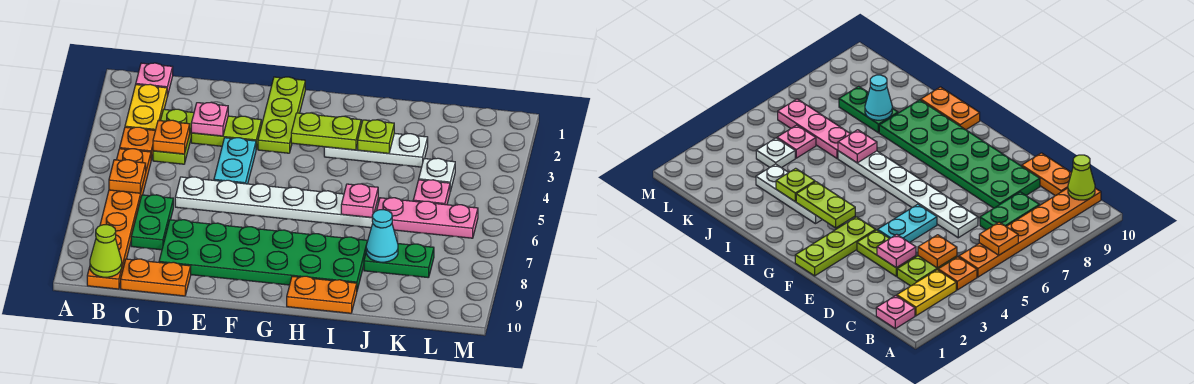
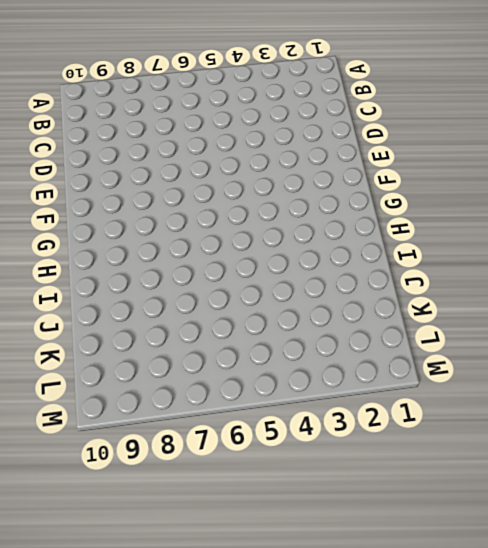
none -> pink 1x1 plate [136,63,173,96]
none -> yellow 1x2 plate [125,84,167,130]
none -> orange 1x1 plate [120,127,155,160]

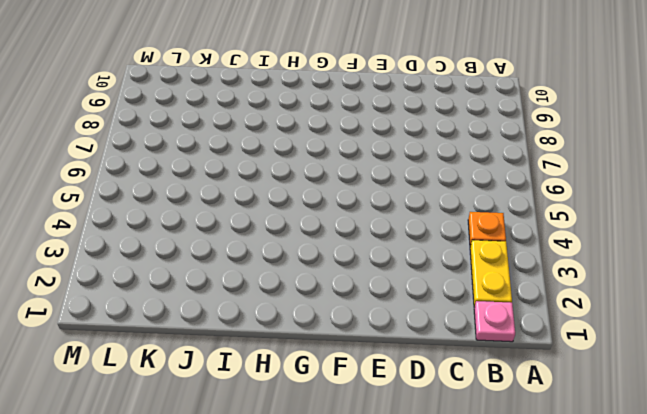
none -> orange 1x6 plate [87,149,151,289]
none -> lime 1x2 plate [153,109,194,164]
none -> green 1x2 plate [131,195,173,250]

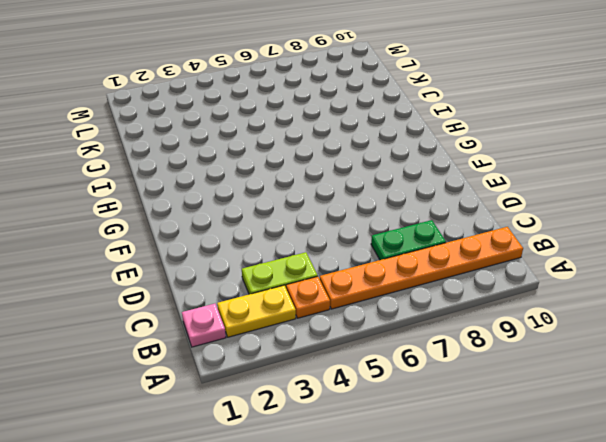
none -> orange 1x2 plate [121,259,191,296]
none -> lime 1x2 plate [191,116,261,149]
none -> white 1x6 plate [175,177,378,228]

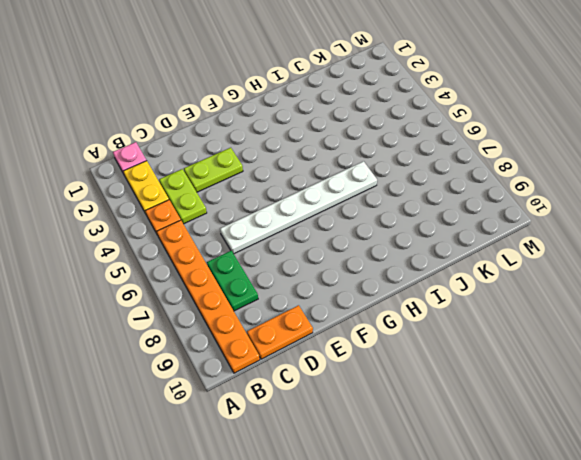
none -> green 2x6 plate [159,220,367,290]
none -> cyan 1x2 plate [214,138,256,184]
none -> lime 1x3 plate [258,77,305,153]

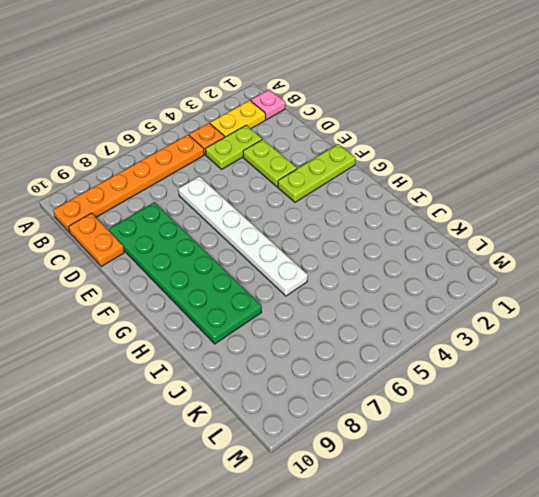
none -> green 1x2 plate [131,195,173,250]
none -> cyan 1x2 plate [214,138,256,184]
none -> white 1x3 plate [324,133,428,167]

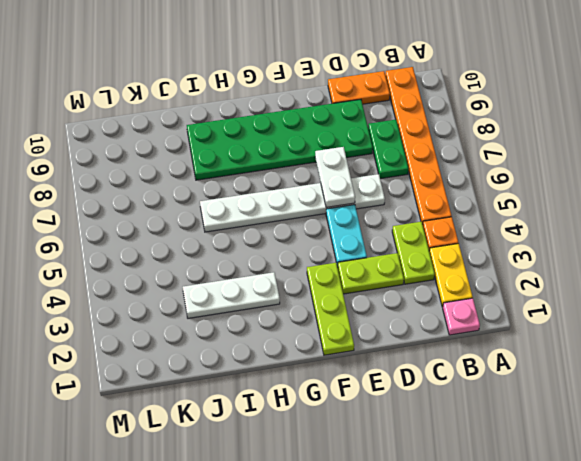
white 1x2 plate [315,147,355,207] -> none
none -> orange 1x2 plate [287,276,357,313]
none -> pink 1x3 plate [377,198,478,238]
none -> green 1x2 plate [364,244,434,278]

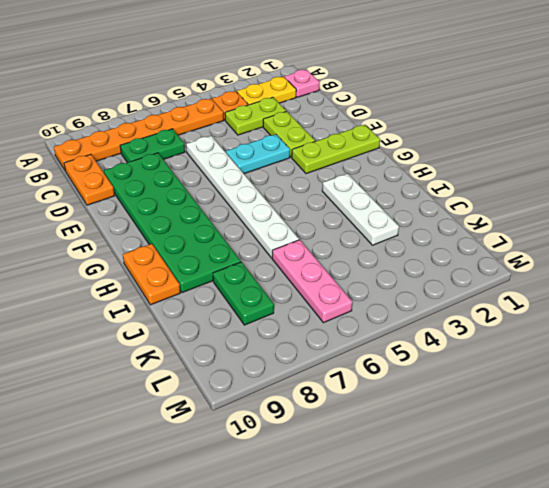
none -> white 1x1 plate [419,158,455,191]
none -> pink 1x1 plate [413,180,450,205]
none -> orange 1x1 plate [109,160,146,193]

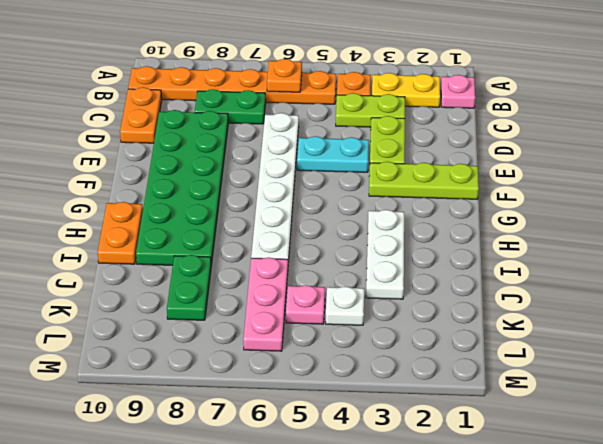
none -> lime 1x1 cone [90,225,122,277]
none -> orange 1x1 plate [153,120,190,154]
none -> pink 1x1 plate [191,102,228,136]

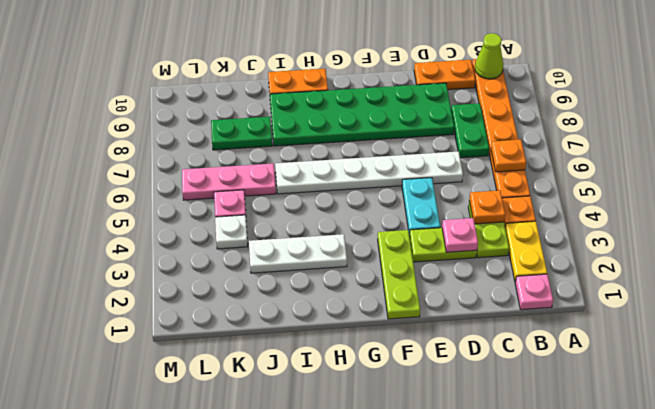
none -> lime 1x2 plate [291,113,361,150]
none -> lime 1x1 plate [358,120,394,153]
none -> pink 1x1 plate [341,184,378,217]

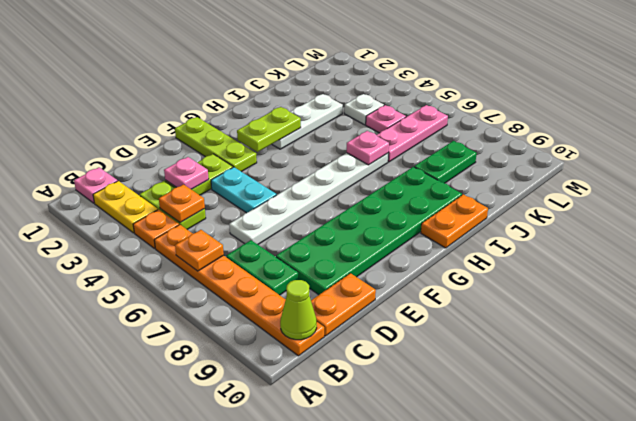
none -> lime 1x1 plate [358,120,394,153]
none -> cyan 1x1 cone [366,210,398,262]

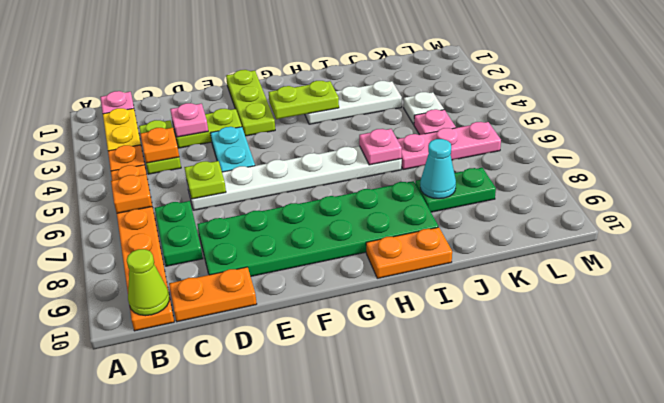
lime 1x1 plate [184,161,226,199] -> lime 1x1 plate moved to [358,120,394,153]

